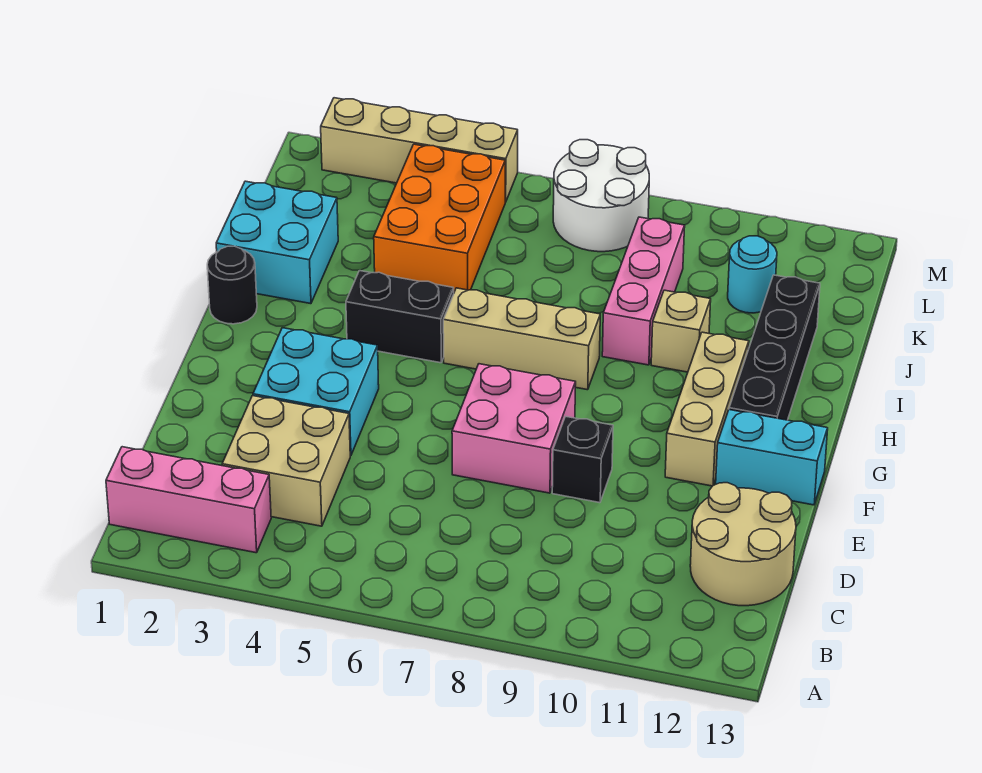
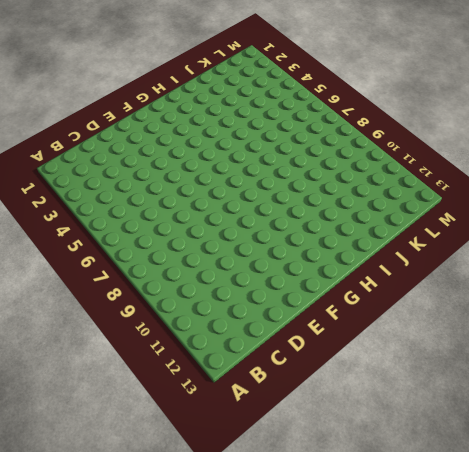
none -> pink 1x3 brick [106,447,271,553]
none -> tan 2x2 brick [222,396,350,526]
none -> tan 2x2 round brick [690,483,796,606]

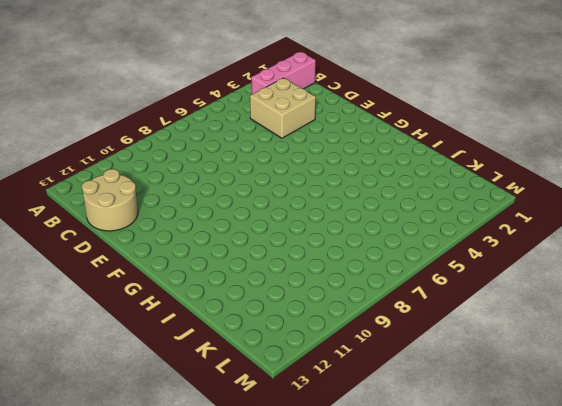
none -> cyan 2x2 brick [253,328,379,456]
none -> pink 2x2 brick [452,364,576,493]
none -> black 1x1 brick [552,416,613,503]

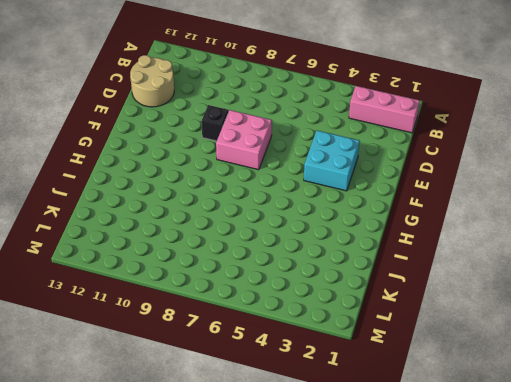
none -> tan 2x2 brick [222,396,350,526]
none -> tan 1x3 brick [665,332,749,486]
none -> cyan 1x2 brick [716,410,828,505]

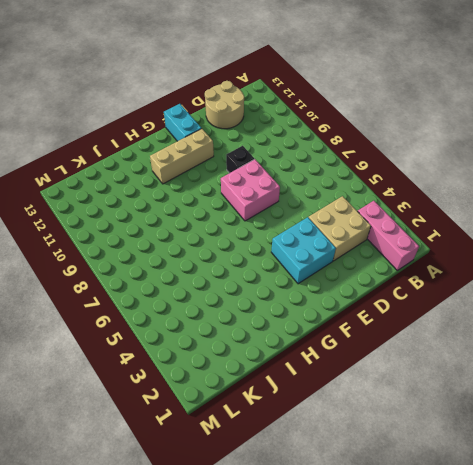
none -> black 1x4 brick [729,275,820,420]
none -> black 1x1 round brick [207,246,257,324]
none -> black 1x2 brick [346,271,454,363]

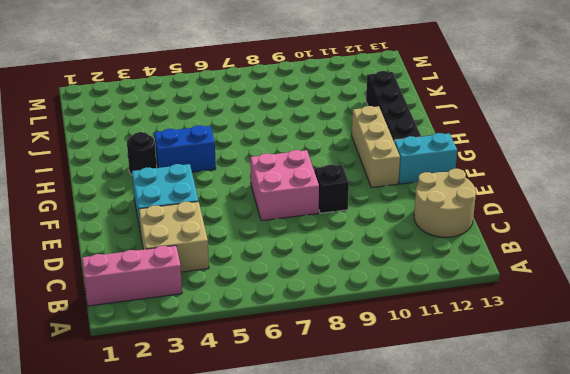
black 1x1 round brick [127,132,157,175] -> black 1x1 round brick moved to [207,246,257,324]
blue 1x2 brick [154,125,216,172] -> black 1x2 brick [346,271,454,363]
none -> tan 1x3 brick [443,288,600,390]
none -> cyan 2x2 brick [216,181,338,304]
none -> pink 1x3 brick [602,217,685,365]

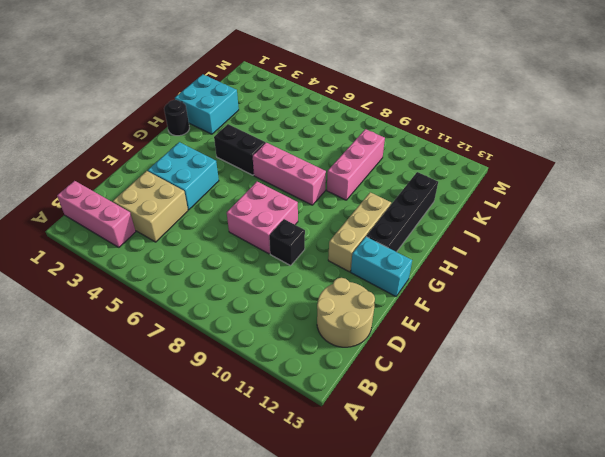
pink 1x3 brick [252,143,326,205] -> tan 1x3 brick [443,288,600,390]
none -> tan 1x1 brick [651,290,711,372]
none -> orange 2x3 brick [374,144,505,292]
none -> cyan 1x1 round brick [728,236,777,313]

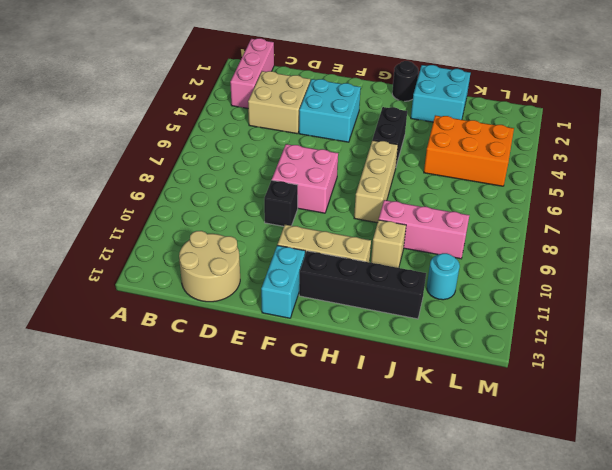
none -> white 2x2 round brick [553,140,649,252]
none -> tan 1x4 brick [321,98,518,202]

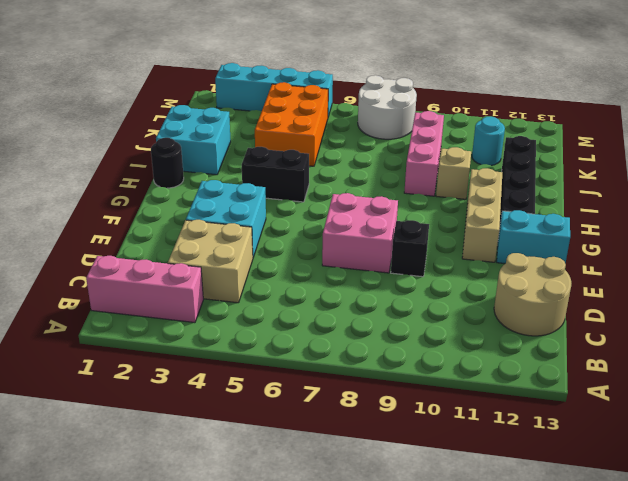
cyan 1x4 brick [215,63,333,117] -> tan 1x4 brick [321,98,518,202]
none -> tan 1x3 brick [443,288,600,390]

